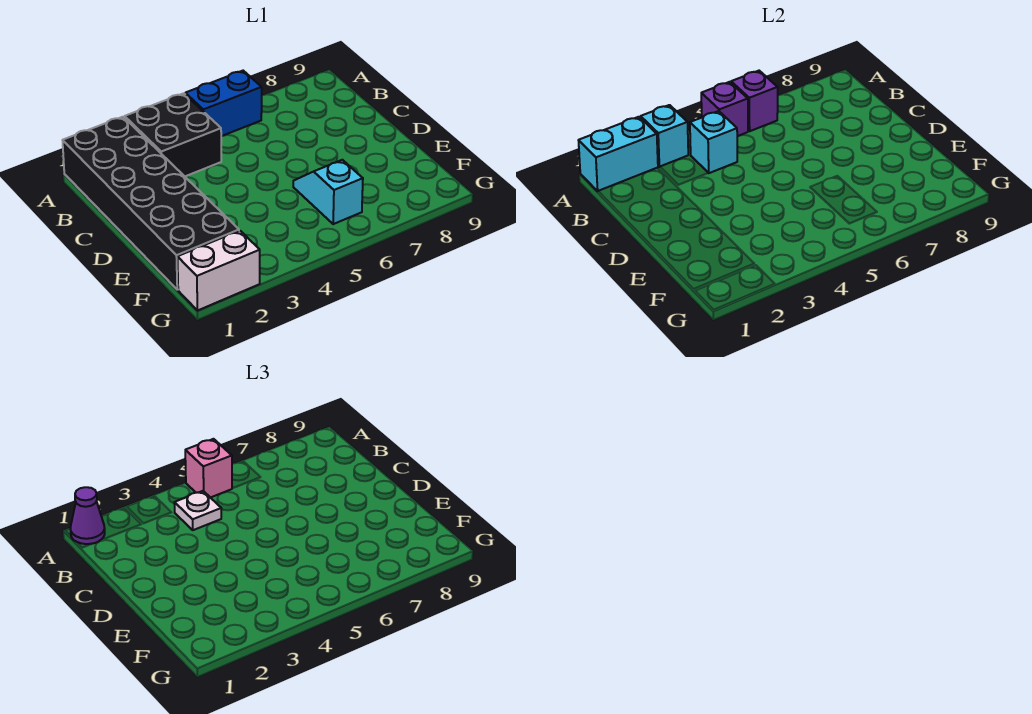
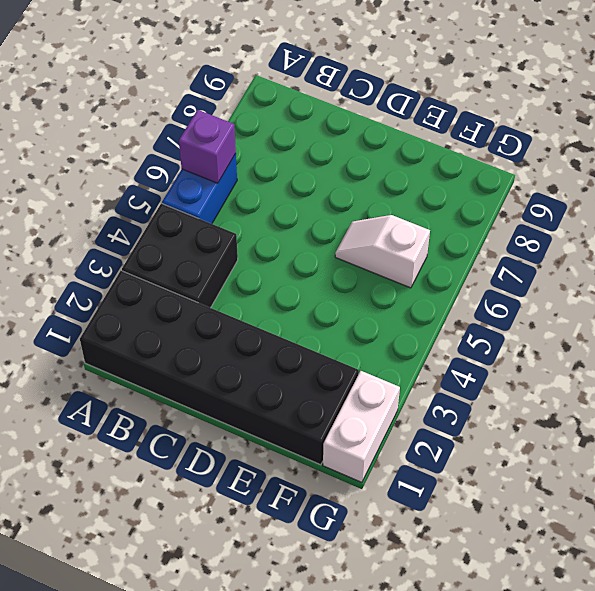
white 1x2 slope [335,215,430,288] -> cyan 1x2 slope [293,160,363,224]
none -> cyan 1x2 brick [578,117,658,191]
none -> cyan 1x1 brick [641,105,688,167]
none -> purple 1x1 brick [701,82,748,136]

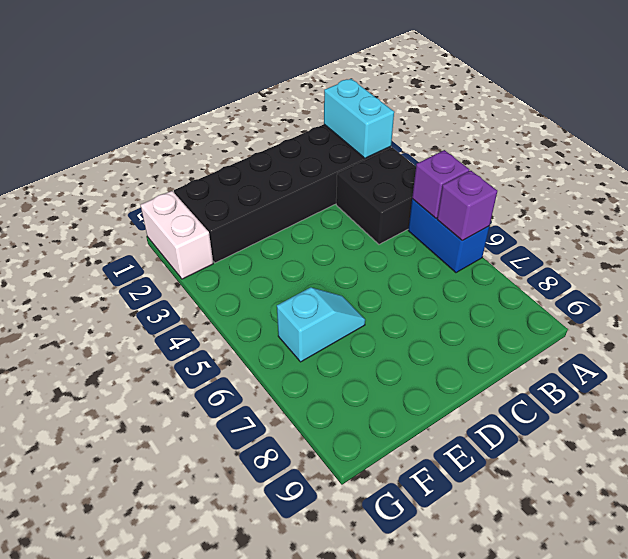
none -> cyan 1x1 brick [641,105,688,167]
none -> cyan 1x1 brick [690,111,737,173]
none -> purple 1x1 cone [70,487,105,544]

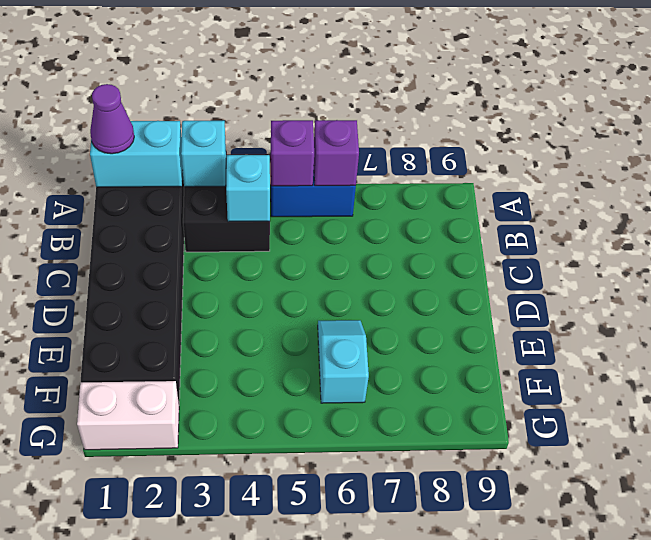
none -> pink 1x1 brick [185,439,232,498]
none -> white 1x1 plate [174,491,221,530]

